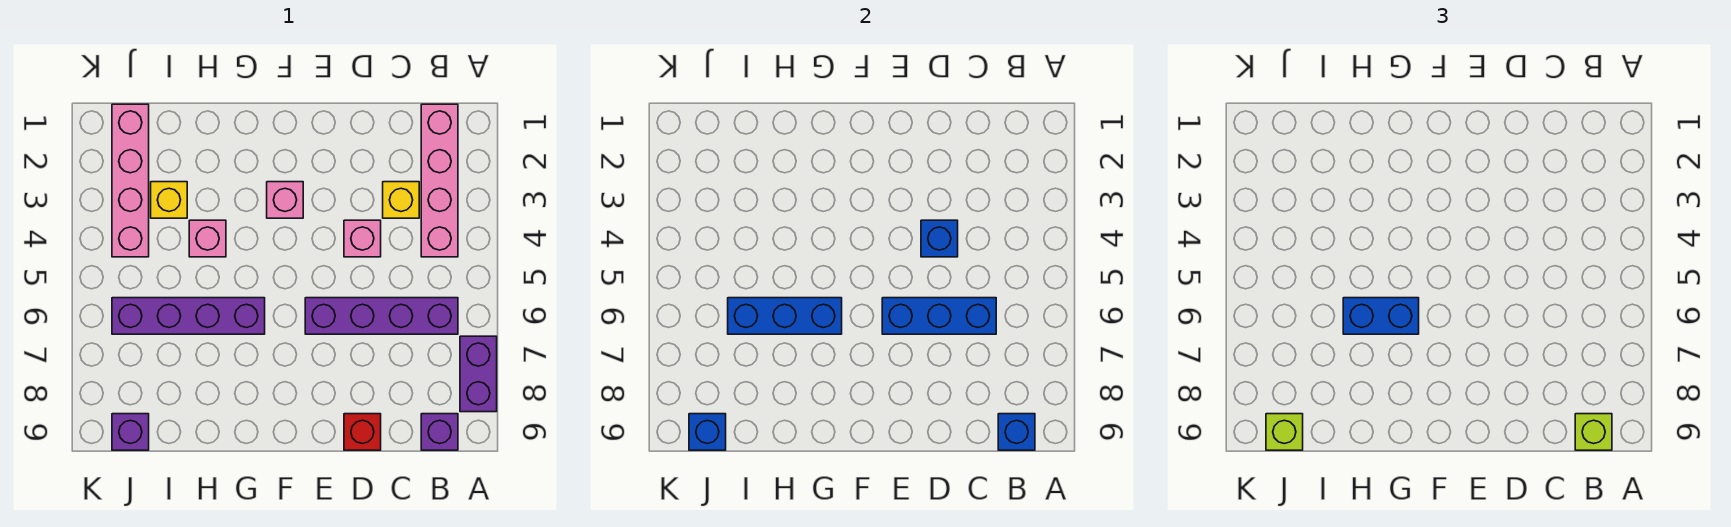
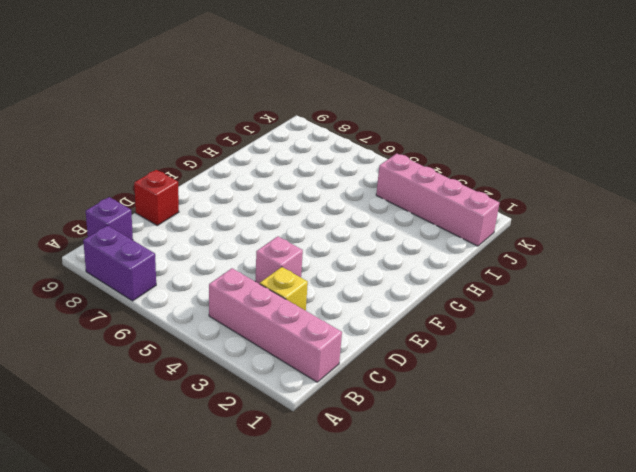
none -> purple 1x4 brick [305,298,458,334]
none -> pink 1x1 brick [267,182,303,218]
none -> purple 1x4 brick [112,298,265,334]

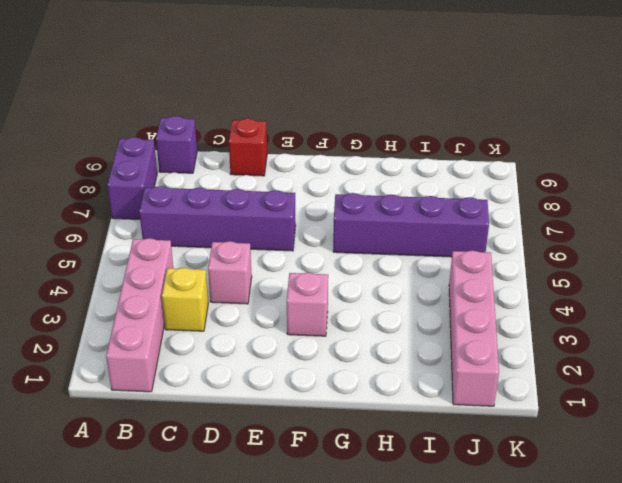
none -> pink 1x1 brick [189,220,226,257]
none -> yellow 1x1 brick [151,182,187,218]
none -> purple 1x1 brick [112,414,149,450]

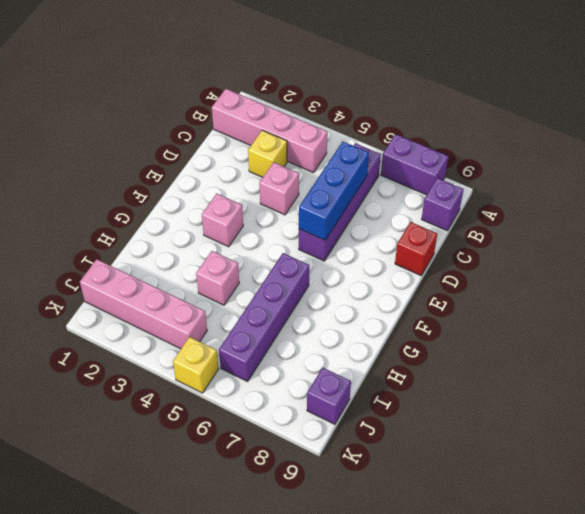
yellow 1x1 brick [173,337,219,393] -> yellow 1x1 brick moved to [151,182,187,218]
none -> blue 1x1 brick [998,414,1035,450]
none -> blue 1x1 brick [921,220,958,257]
none -> blue 1x3 brick [728,298,842,334]

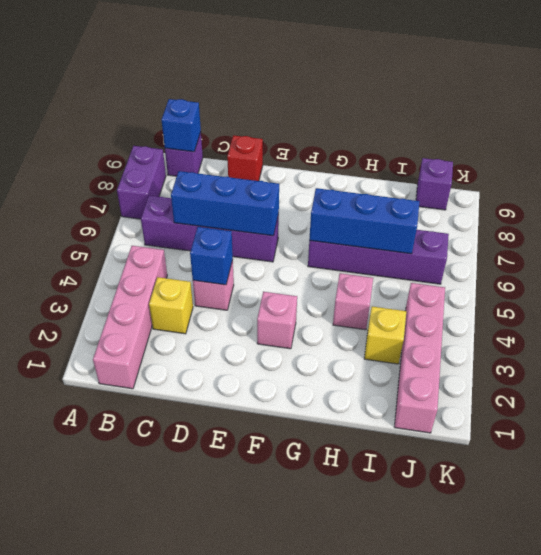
none -> blue 1x1 brick [689,414,726,450]
none -> lime 1x1 brick [1575,414,1612,450]
none -> blue 1x2 brick [1343,298,1419,334]

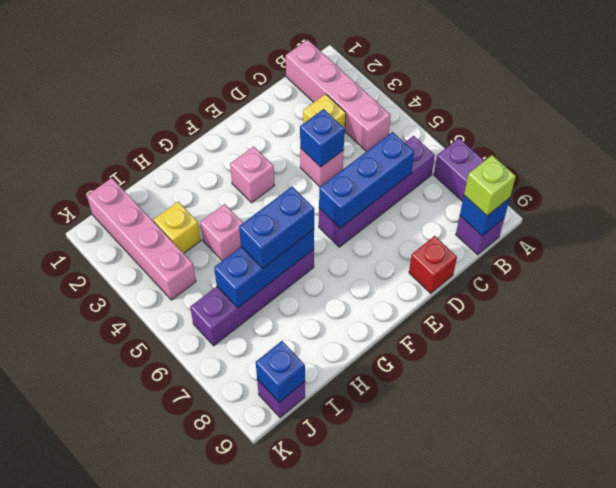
none -> lime 1x1 brick [1266,414,1303,450]

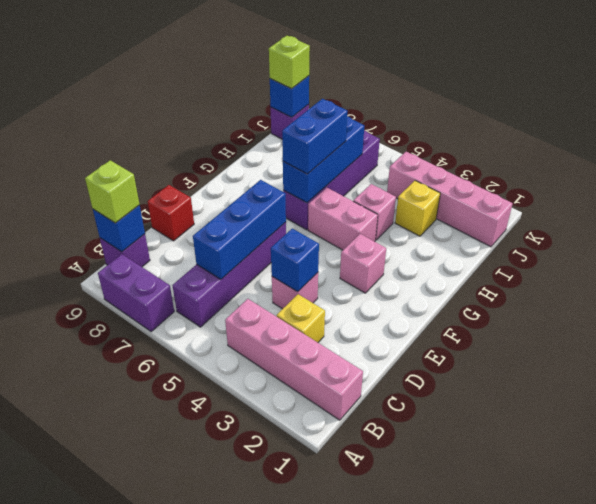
pink 1x2 brick [308,188,378,250] -> none

